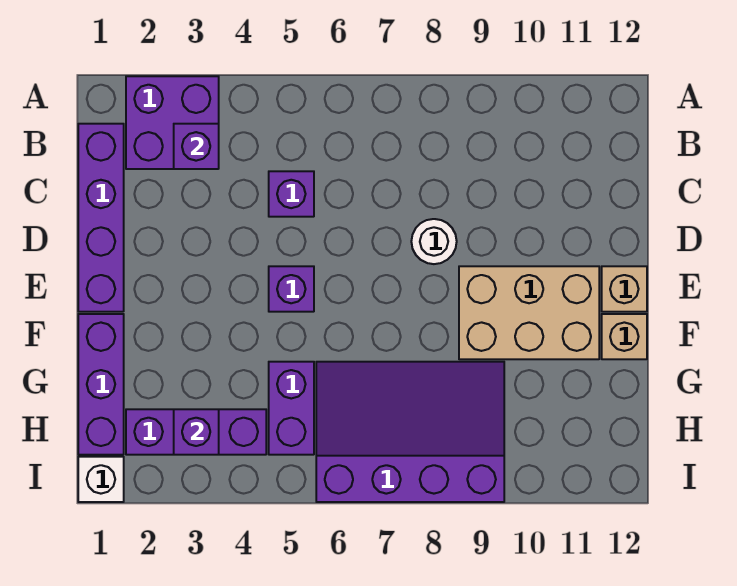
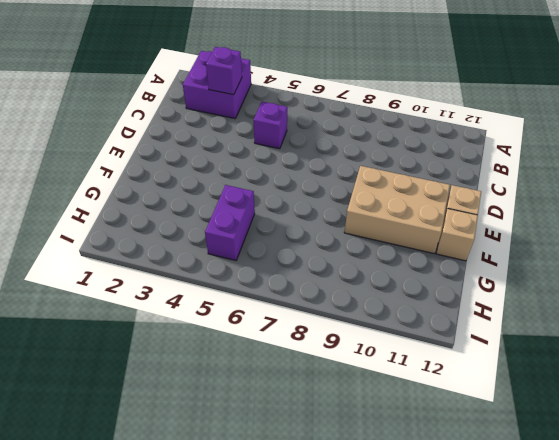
none -> purple 1x4 brick [78,124,124,312]
none -> white 1x1 round brick [411,219,457,264]
none -> purple 1x1 brick [269,266,314,312]

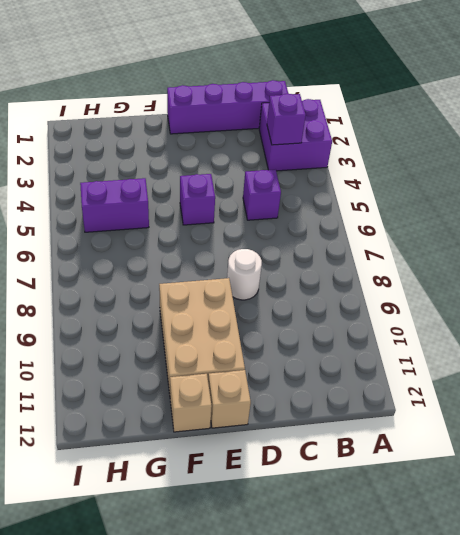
none -> purple 1x3 brick [78,314,124,455]
none -> purple 3x4 slope [316,362,504,502]
none -> purple 1x3 brick [126,409,266,455]

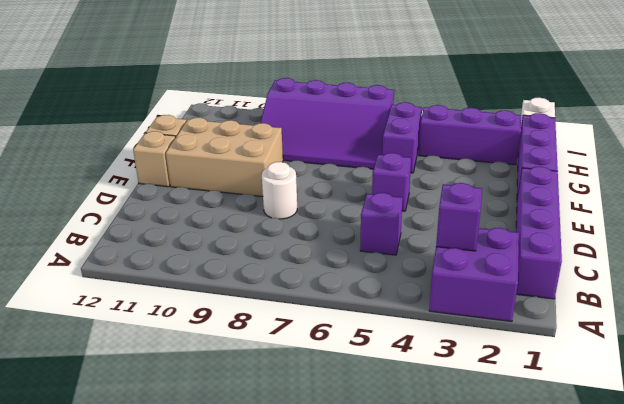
none -> purple 1x1 brick [174,409,219,455]

